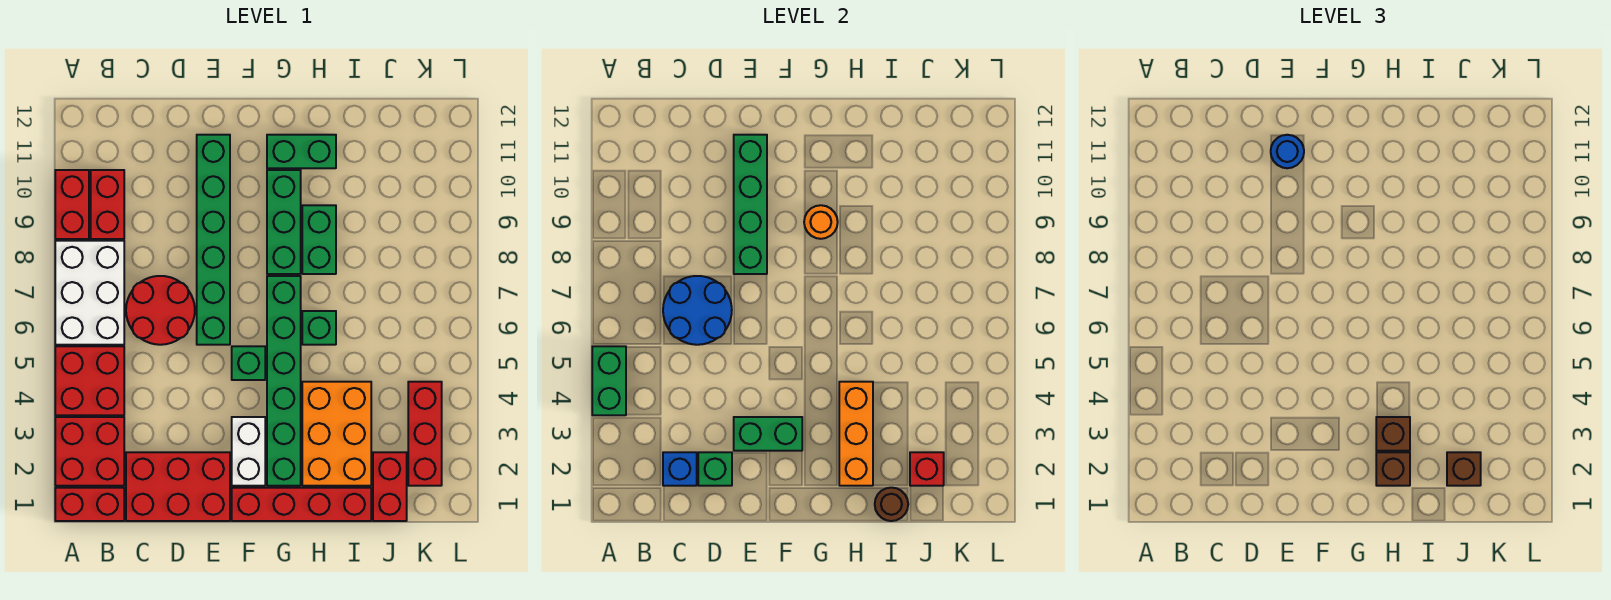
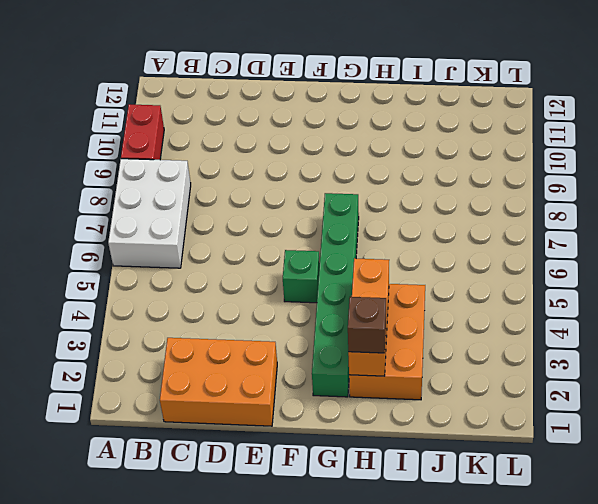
orange 2x3 brick [160,338,277,426] -> red 2x3 brick [126,452,230,521]
none -> red 1x2 brick [55,488,124,521]
none -> red 2x2 brick [55,417,124,486]
none -> red 2x2 brick [55,346,124,415]
none -> red 1x2 brick [91,170,124,239]

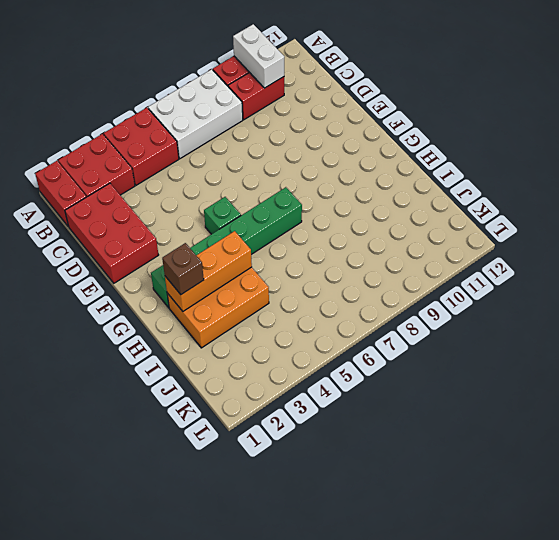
white 1x2 brick [233,24,284,88] -> white 1x2 brick turned to [232,417,265,486]
none -> red 2x2 round brick [126,276,195,345]
none -> green 1x6 brick [197,135,230,345]
none -> red 1x4 brick [232,488,371,521]
none -> green 1x3 brick [267,170,301,274]

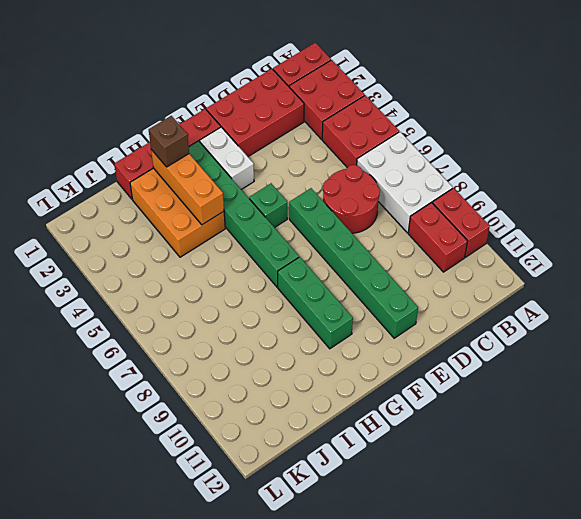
none -> green 1x2 brick [267,135,336,168]
none -> green 1x1 brick [302,311,336,345]
none -> green 1x2 brick [302,205,336,274]
none -> red 1x2 brick [373,452,407,521]

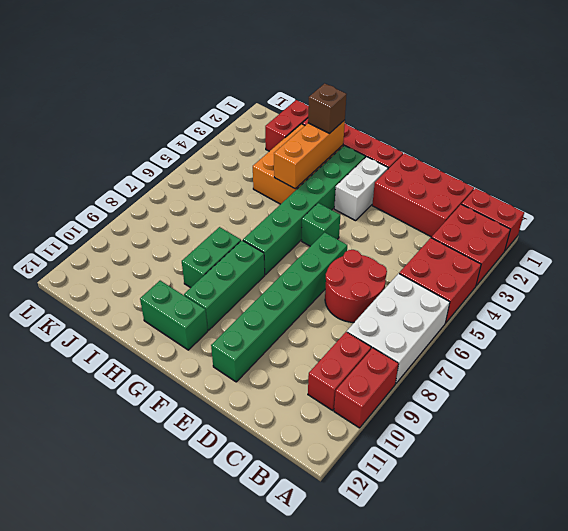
none -> green 1x1 brick [302,311,336,345]
none -> red 1x3 brick [408,382,442,486]
none -> green 1x2 brick [592,346,626,415]
none -> blue 1x1 brick [663,452,697,486]

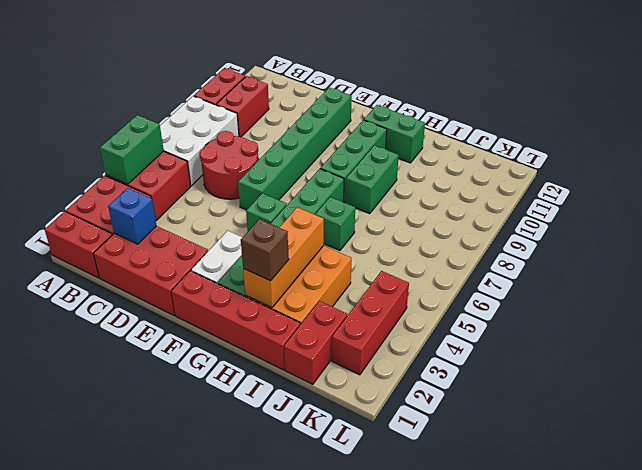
none -> blue 2x2 round brick [663,276,732,345]
none -> green 1x1 brick [698,452,732,486]
none -> green 1x2 brick [734,417,802,451]
none -> green 1x4 brick [734,135,767,274]

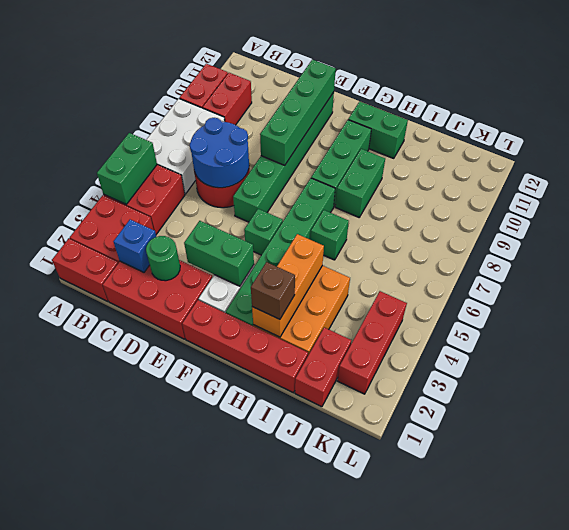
green 1x1 round brick [146,236,180,281] -> green 1x1 brick [698,452,732,486]
none -> orange 1x1 round brick [804,205,838,239]
none -> brown 1x1 round brick [875,488,908,521]
none -> red 1x1 brick [910,452,944,486]
none -> blue 1x1 round brick [1271,135,1304,168]

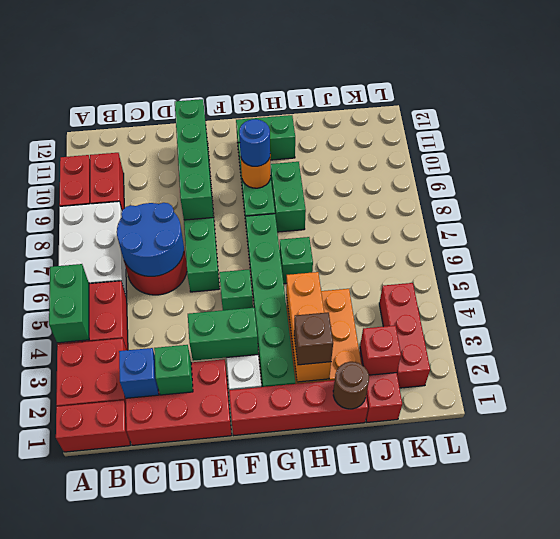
blue 1x1 round brick [239,119,270,166] -> blue 1x1 round brick moved to [1271,135,1304,168]
none -> brown 1x1 brick [1376,417,1410,451]
none -> brown 1x1 brick [1447,452,1481,486]

